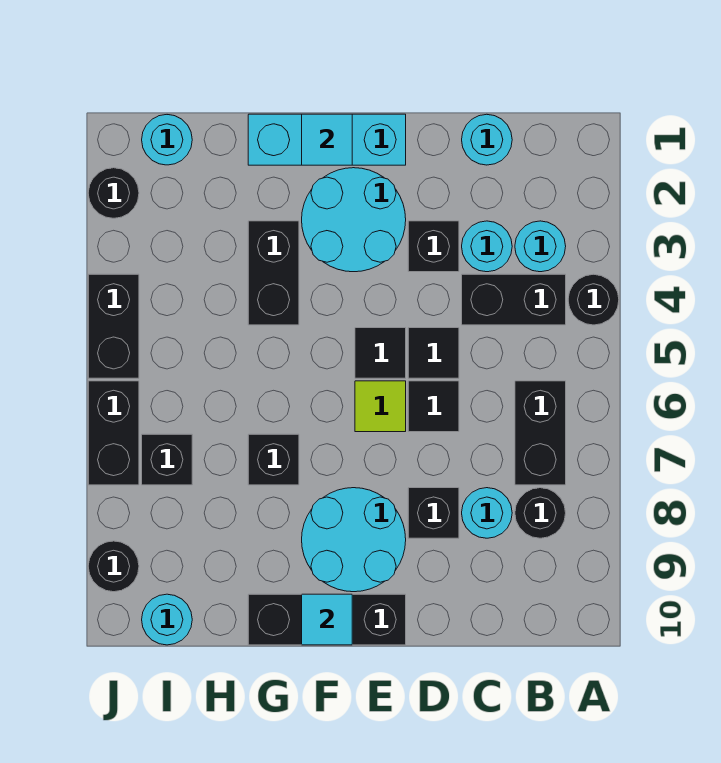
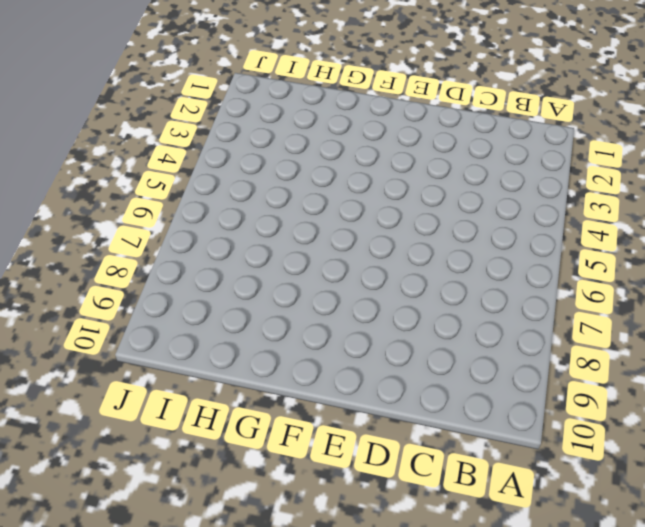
none -> black 1x1 round brick [568,274,619,325]
none -> cyan 1x1 round brick [515,221,566,272]
none -> black 1x2 brick [462,274,566,325]

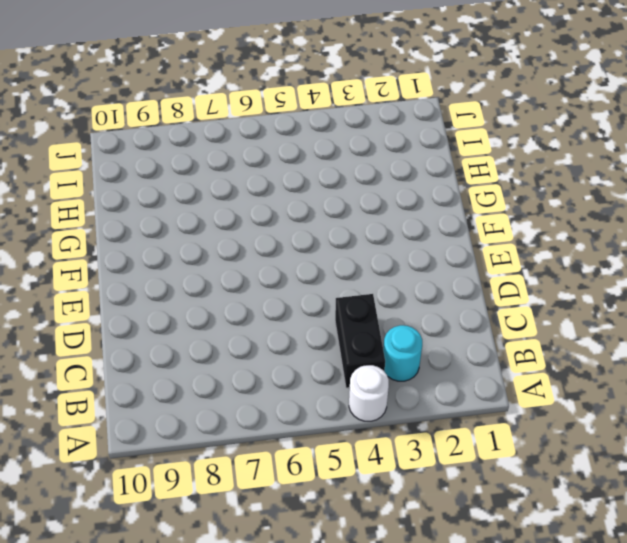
white 1x1 round brick [349,365,389,421] -> black 1x1 round brick [568,274,619,325]
none -> black 1x2 brick [515,381,566,485]
none -> black 1x1 round brick [515,488,566,538]
none -> cyan 1x1 round brick [462,114,512,165]

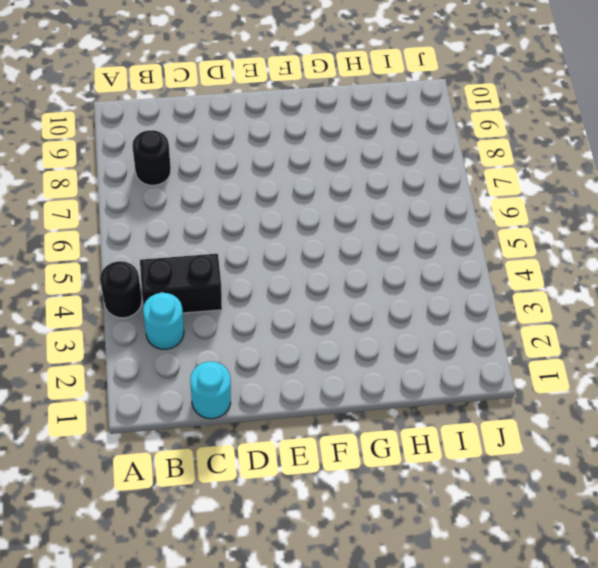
none -> black 1x2 brick [515,381,566,485]
none -> cyan 1x1 round brick [462,221,512,272]
none -> cyan 1x1 round brick [462,488,512,538]

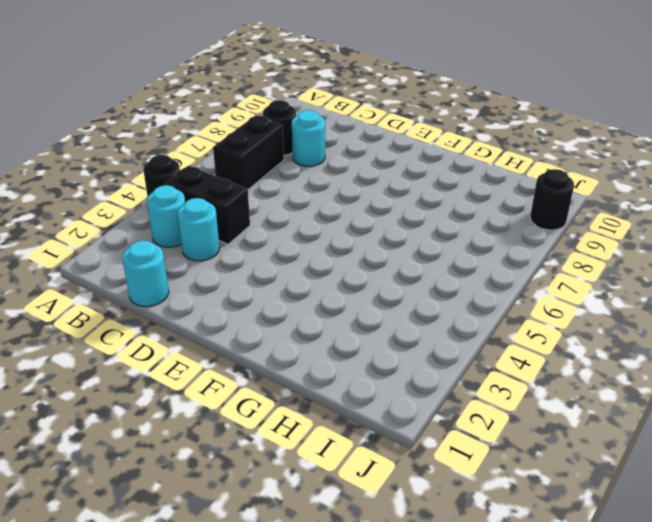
none -> black 1x1 brick [408,221,459,272]
none -> black 1x1 tile [408,328,459,378]
none -> black 1x1 tile [408,381,459,432]

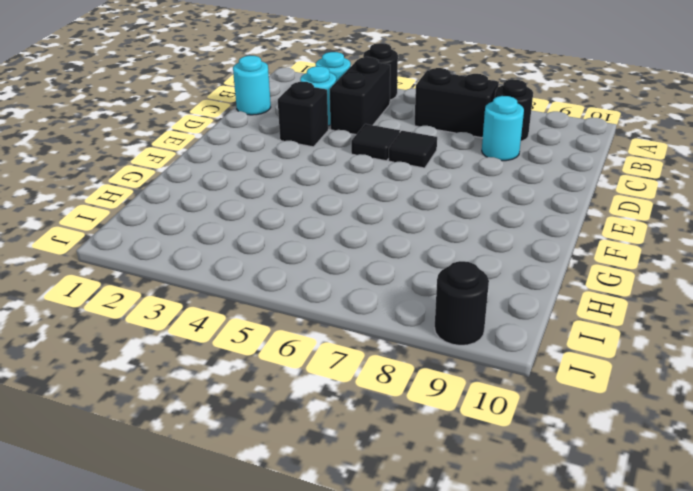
none -> black 1x1 brick [408,488,459,538]
none -> cyan 1x3 brick [248,114,406,165]
none -> cyan 2x2 round brick [302,168,406,272]

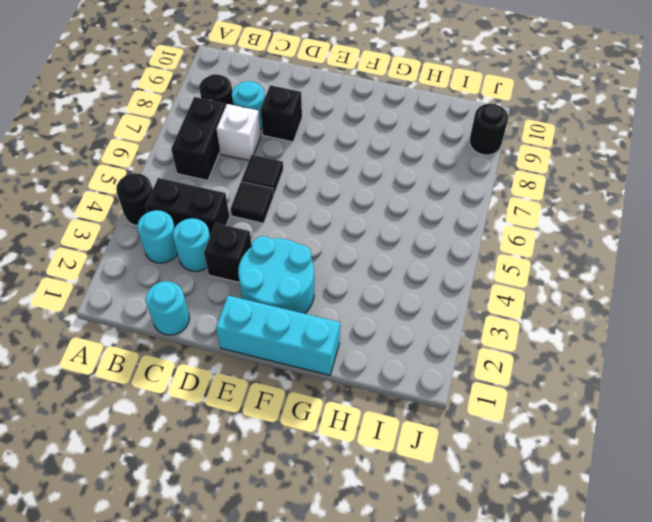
white 1x1 brick [217,104,261,160] -> none
none -> black 1x1 tile [355,328,406,378]
none -> lime 1x1 tile [355,381,406,432]
none -> cyan 2x2 round brick [302,488,406,592]

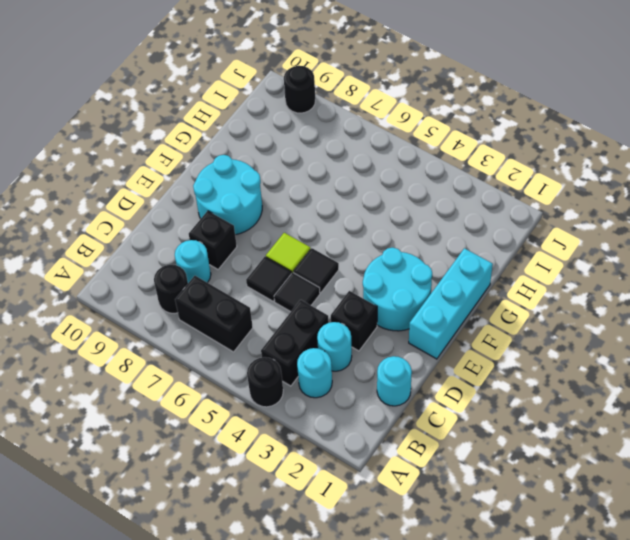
none -> black 1x3 brick [248,594,406,645]
none -> black 1x2 brick [248,221,299,325]
none -> black 1x1 brick [248,434,299,485]

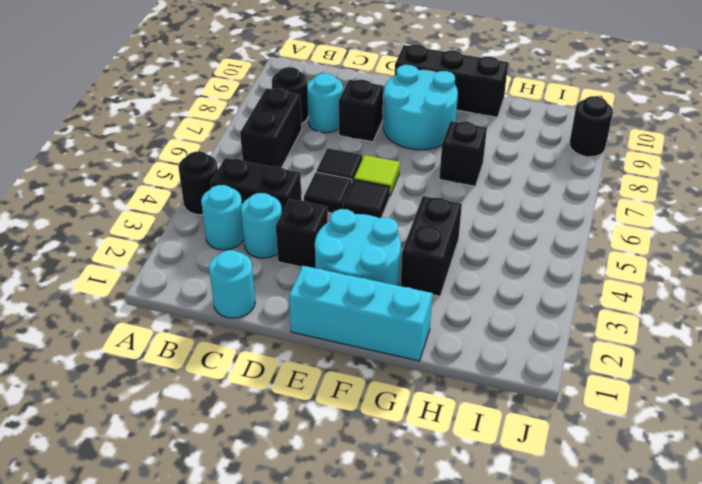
none -> cyan 1x1 round brick [142,115,192,165]
none -> black 1x1 brick [142,434,192,485]
none -> cyan 1x1 round brick [142,594,192,645]

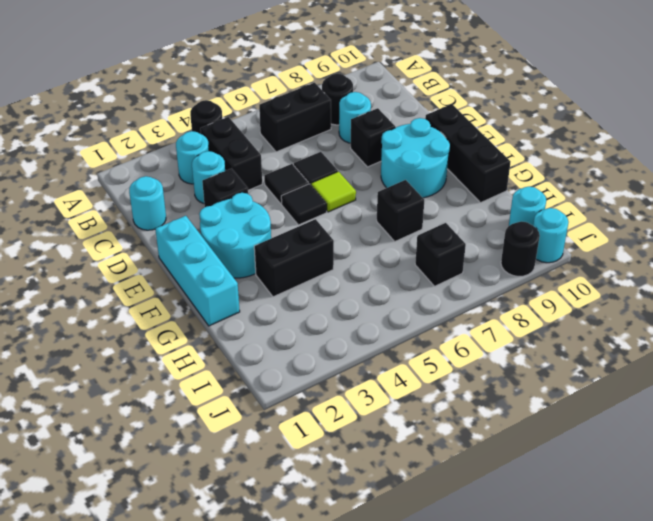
cyan 1x1 round brick [533,208,569,263] -> cyan 1x1 round brick moved to [142,115,192,165]
none -> black 1x1 round brick [88,168,139,218]
none -> black 1x2 brick [88,274,139,378]
none -> black 1x2 brick [88,381,139,485]

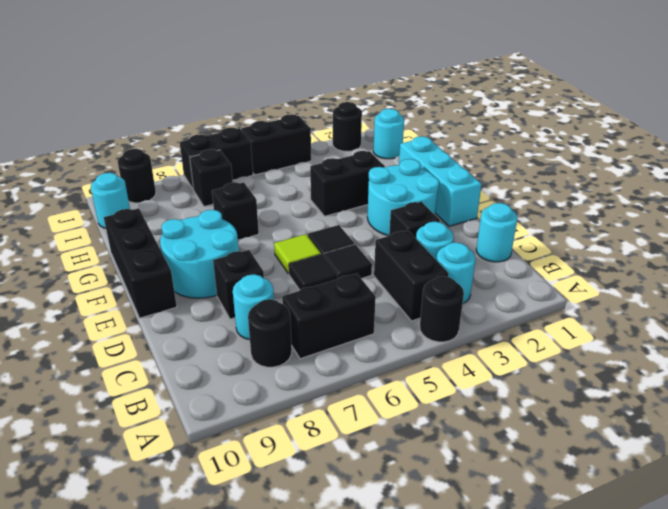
none -> cyan 1x1 tile [302,114,352,165]
none -> cyan 1x1 tile [302,594,352,645]

